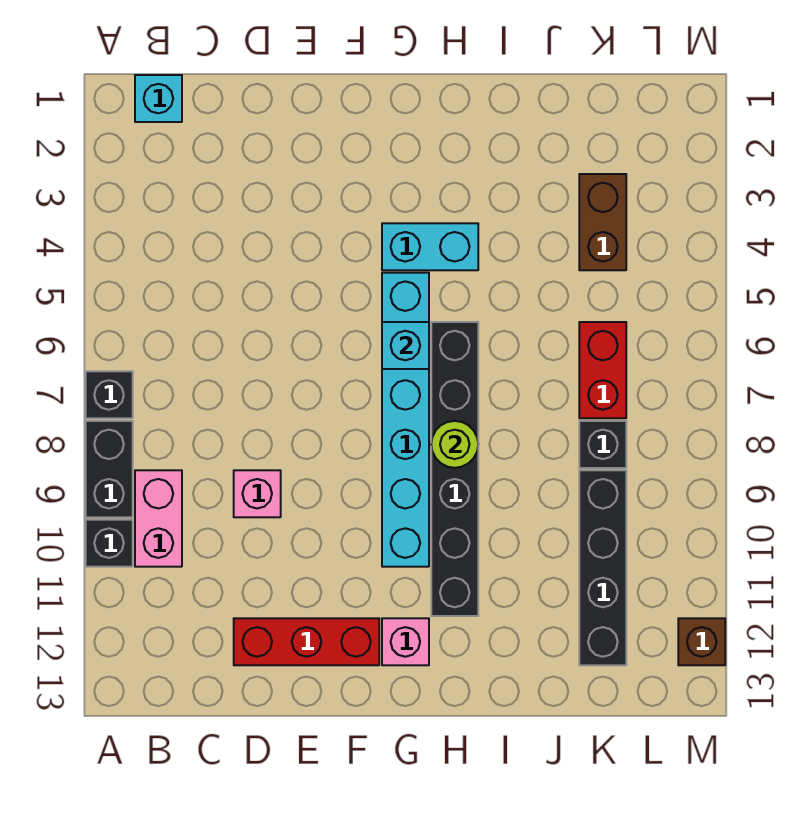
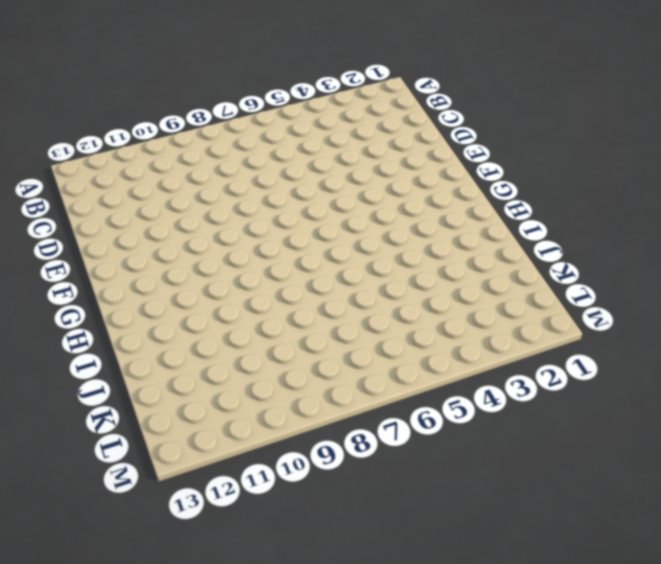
none -> black 1x1 brick [86,371,133,418]
none -> black 1x2 brick [86,421,133,517]
none -> black 1x1 brick [86,520,133,567]

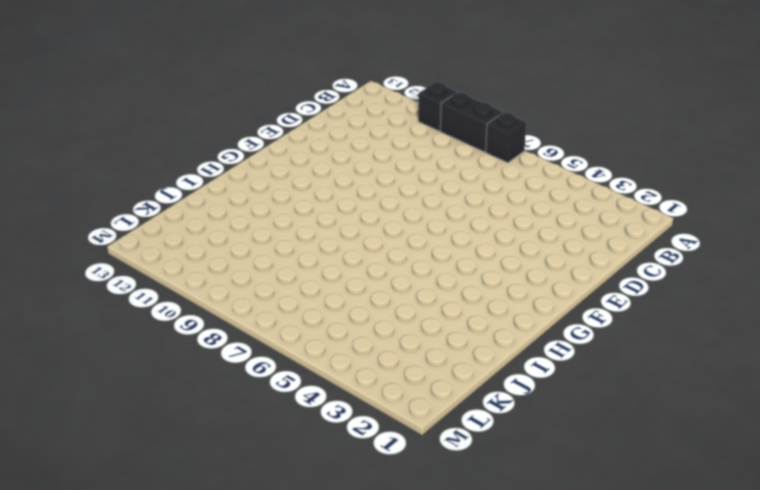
none -> cyan 1x1 brick [135,75,182,122]
none -> pink 1x2 brick [135,470,182,567]
none -> pink 1x1 brick [234,470,281,517]

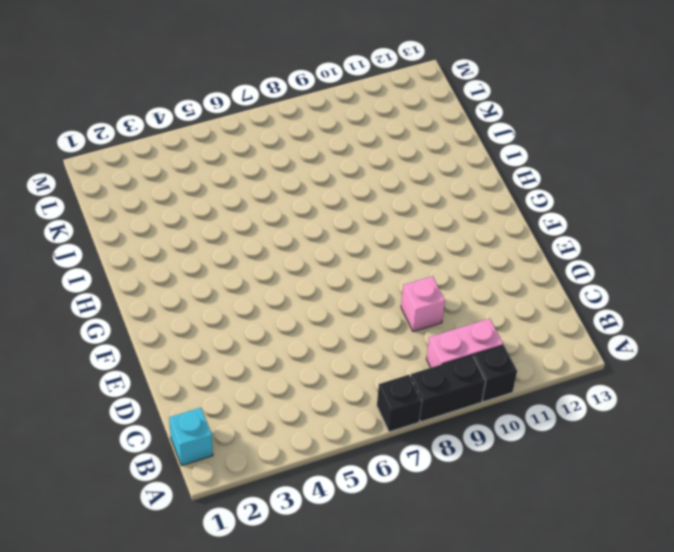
none -> red 1x3 brick [234,618,379,665]
none -> cyan 1x2 brick [382,223,478,270]
none -> cyan 1x6 brick [382,273,429,567]

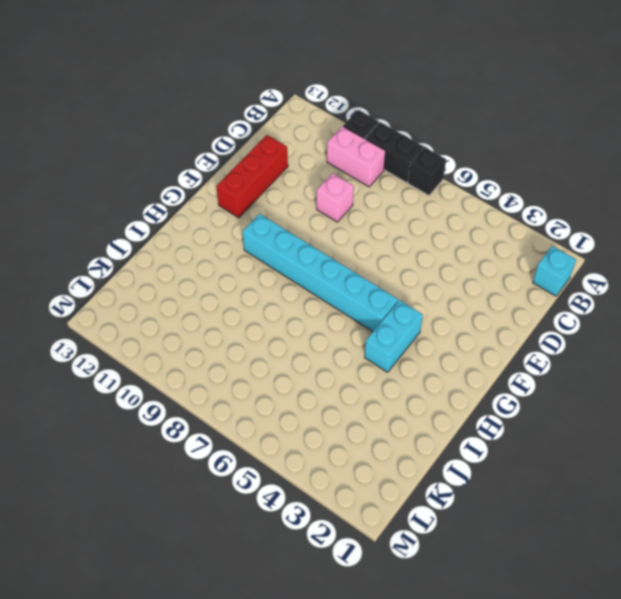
none -> pink 1x1 brick [382,618,429,665]
none -> black 1x6 brick [431,322,478,616]
none -> brown 1x2 brick [579,174,626,270]

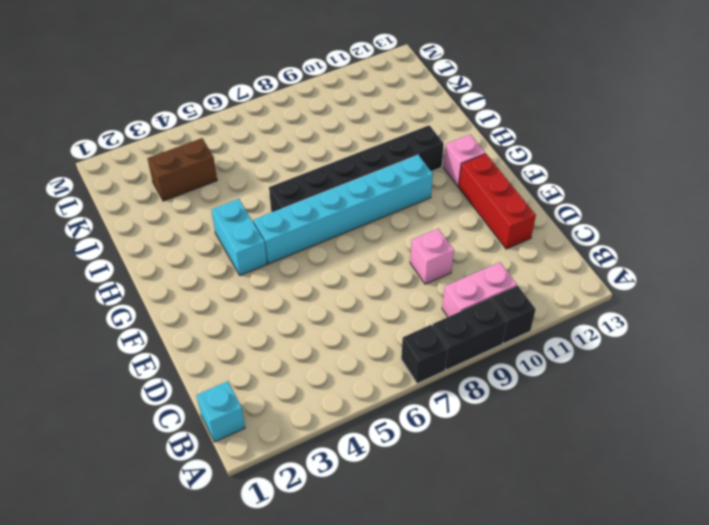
none -> red 1x2 brick [579,322,626,418]
none -> black 1x1 brick [579,421,626,468]
none -> black 1x4 brick [579,470,626,665]

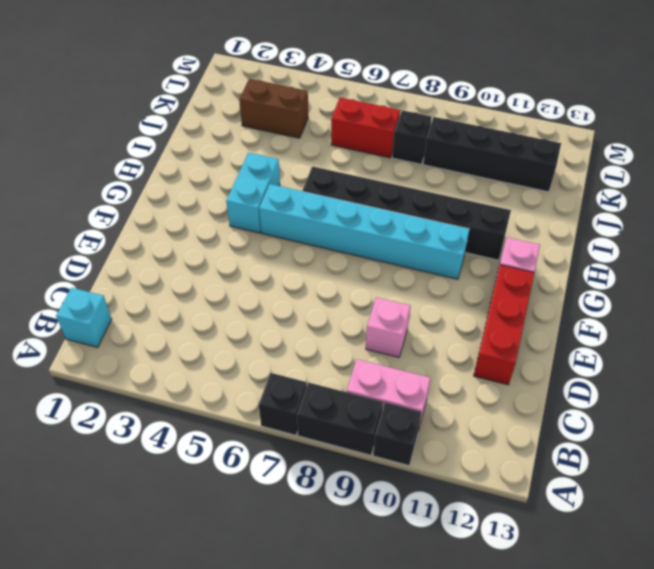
none -> brown 1x1 brick [678,618,725,665]
none -> cyan 1x1 brick [382,322,429,369]
none -> lime 1x1 round brick [431,421,478,468]

